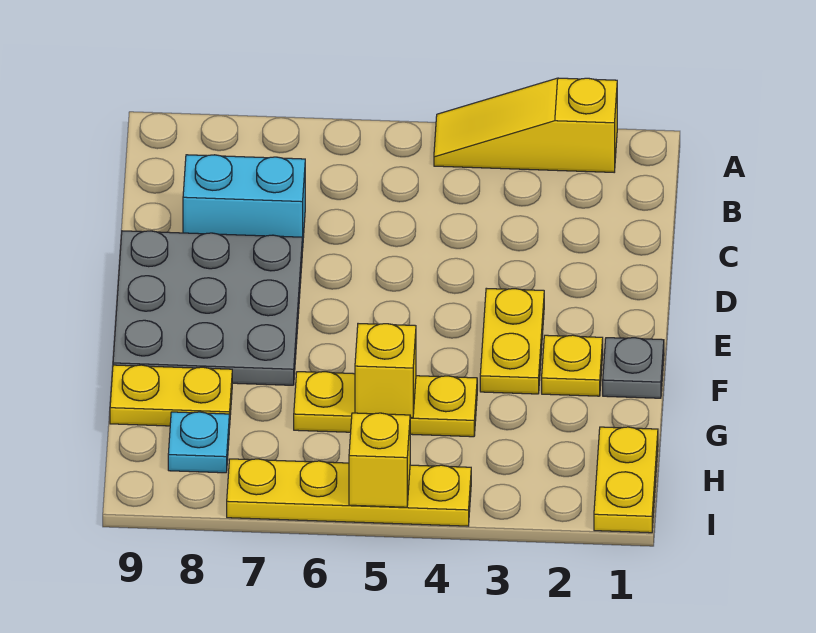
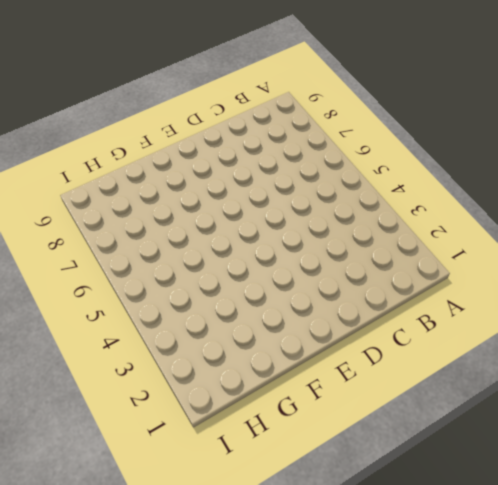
none -> yellow 1x3 slope [434,78,617,172]
none -> cyan 1x2 brick [183,155,305,251]
none -> grey 3x3 plate [113,231,302,385]

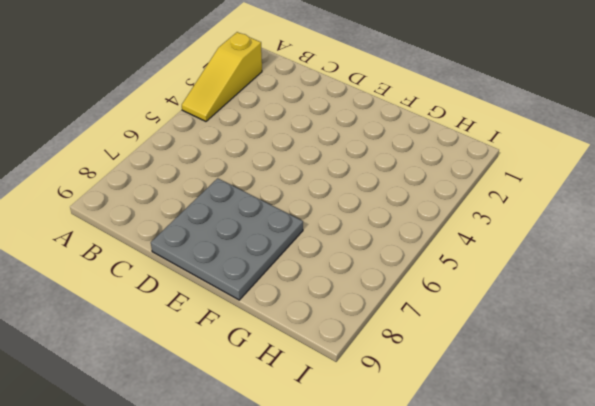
none -> cyan 1x2 brick [183,155,305,251]
none -> yellow 1x2 plate [480,288,544,394]
none -> grey 1x1 plate [603,338,664,398]

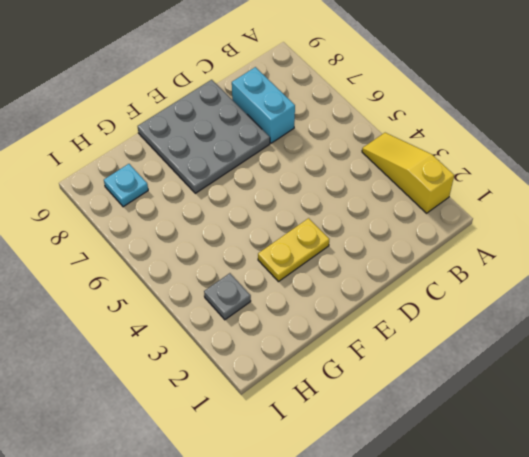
grey 1x1 plate [204,273,251,320] -> grey 1x1 plate moved to [603,338,664,398]
none -> yellow 1x1 plate [542,335,603,396]
none -> yellow 1x3 plate [294,372,477,437]
none -> yellow 1x2 plate [110,365,232,428]

